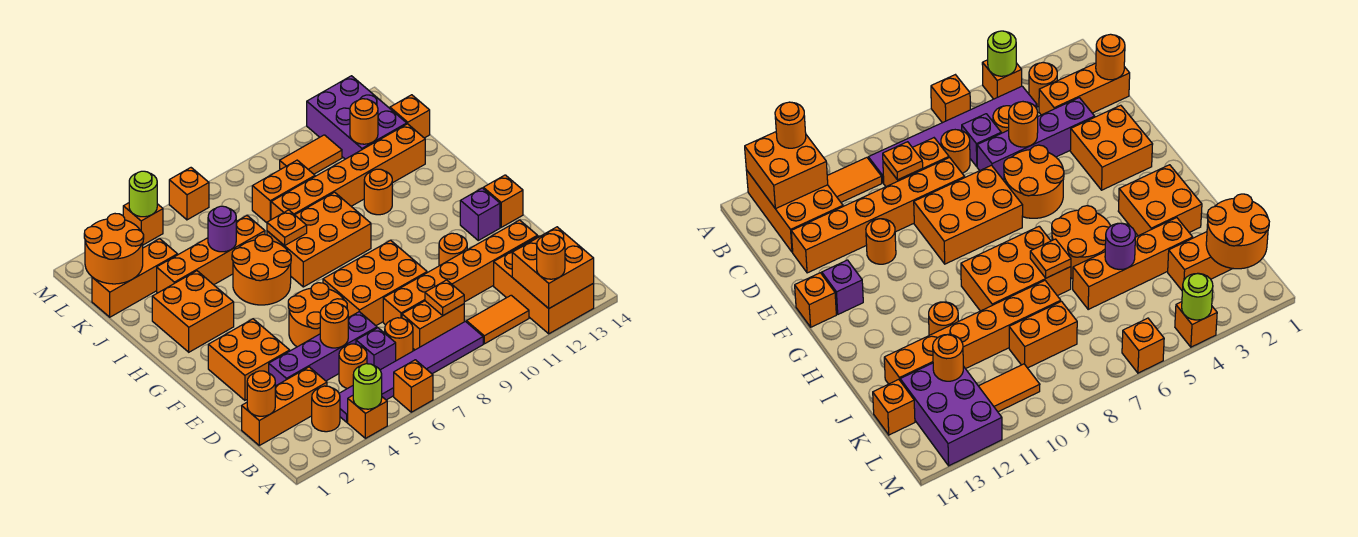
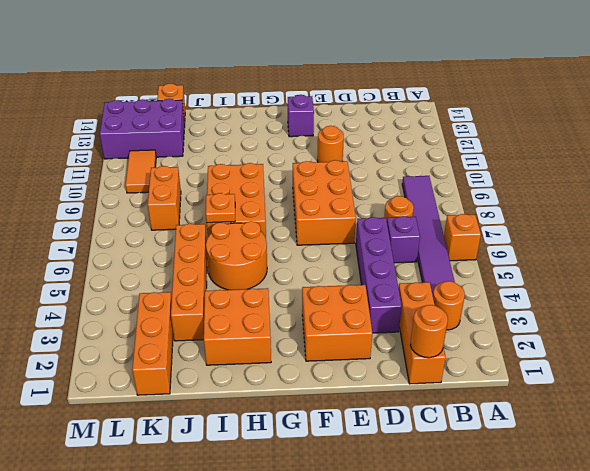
none -> orange 1x1 brick [348,396,387,438]
none -> orange 2x3 brick [494,236,594,334]
none -> orange 1x2 tile [466,295,529,344]
none -> orange 1x1 round brick [339,344,367,389]

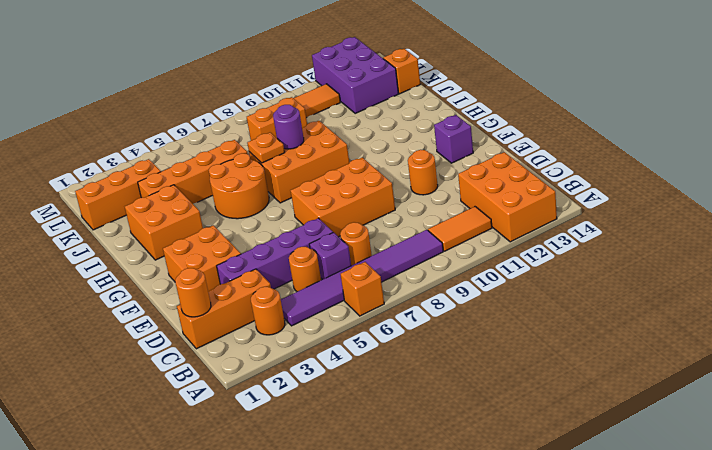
purple 1x1 round brick [273,105,304,149] -> purple 1x1 round brick moved to [208,206,236,252]
none -> orange 1x1 brick [348,396,387,438]
none -> orange 1x2 brick [402,301,464,350]
none -> orange 1x6 brick [383,220,537,325]
none -> orange 2x2 round brick [288,283,347,347]

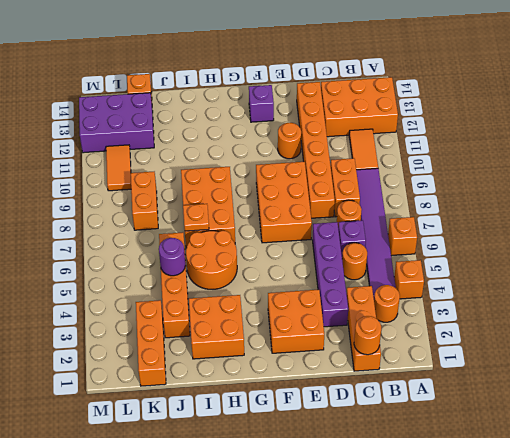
none -> orange 2x2 round brick [288,283,347,347]
none -> orange 1x1 brick [483,175,523,227]
none -> orange 1x1 round brick [364,169,392,215]
none -> orange 1x6 brick [271,124,425,220]

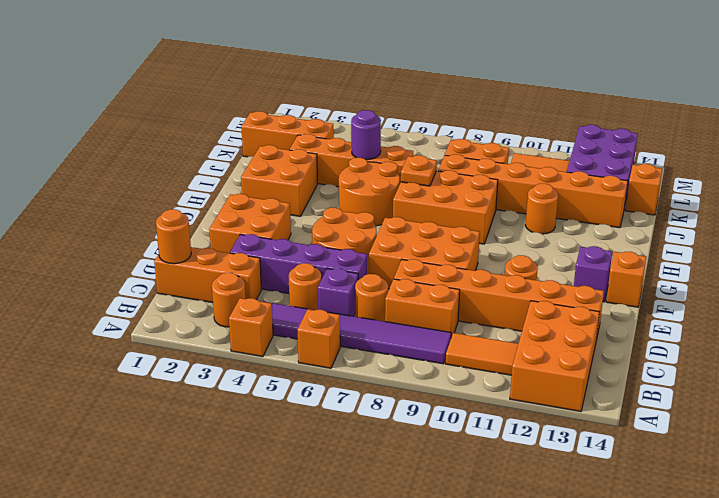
none -> orange 1x1 brick [123,203,163,245]
none -> orange 1x1 brick [169,168,209,220]
none -> lime 1x1 round brick [353,364,382,409]
none -> orange 2x2 brick [512,227,594,308]

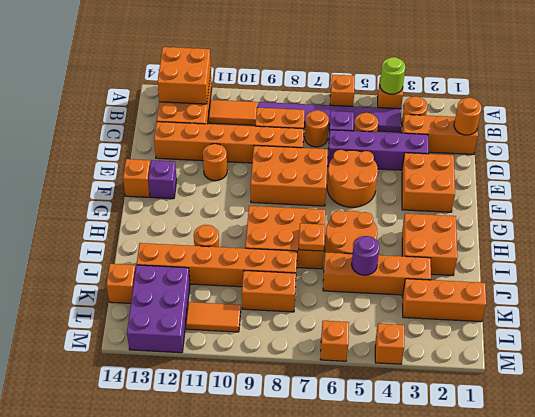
none -> orange 1x1 plate [425,280,464,315]
none -> orange 1x1 round brick [320,303,348,348]
none -> orange 2x2 round brick [84,214,144,284]
none -> orange 1x1 round brick [350,99,378,144]

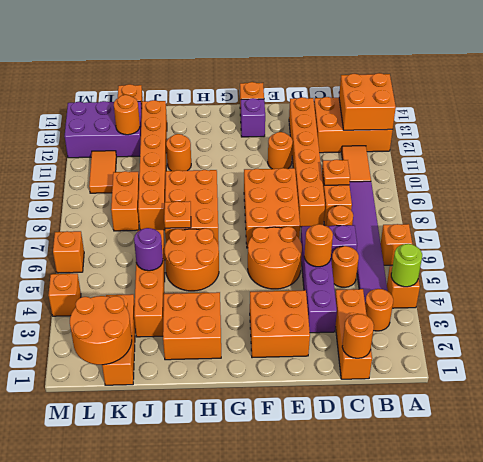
none -> lime 1x1 round brick [129,171,157,217]
none -> orange 1x1 round brick [537,234,565,279]

